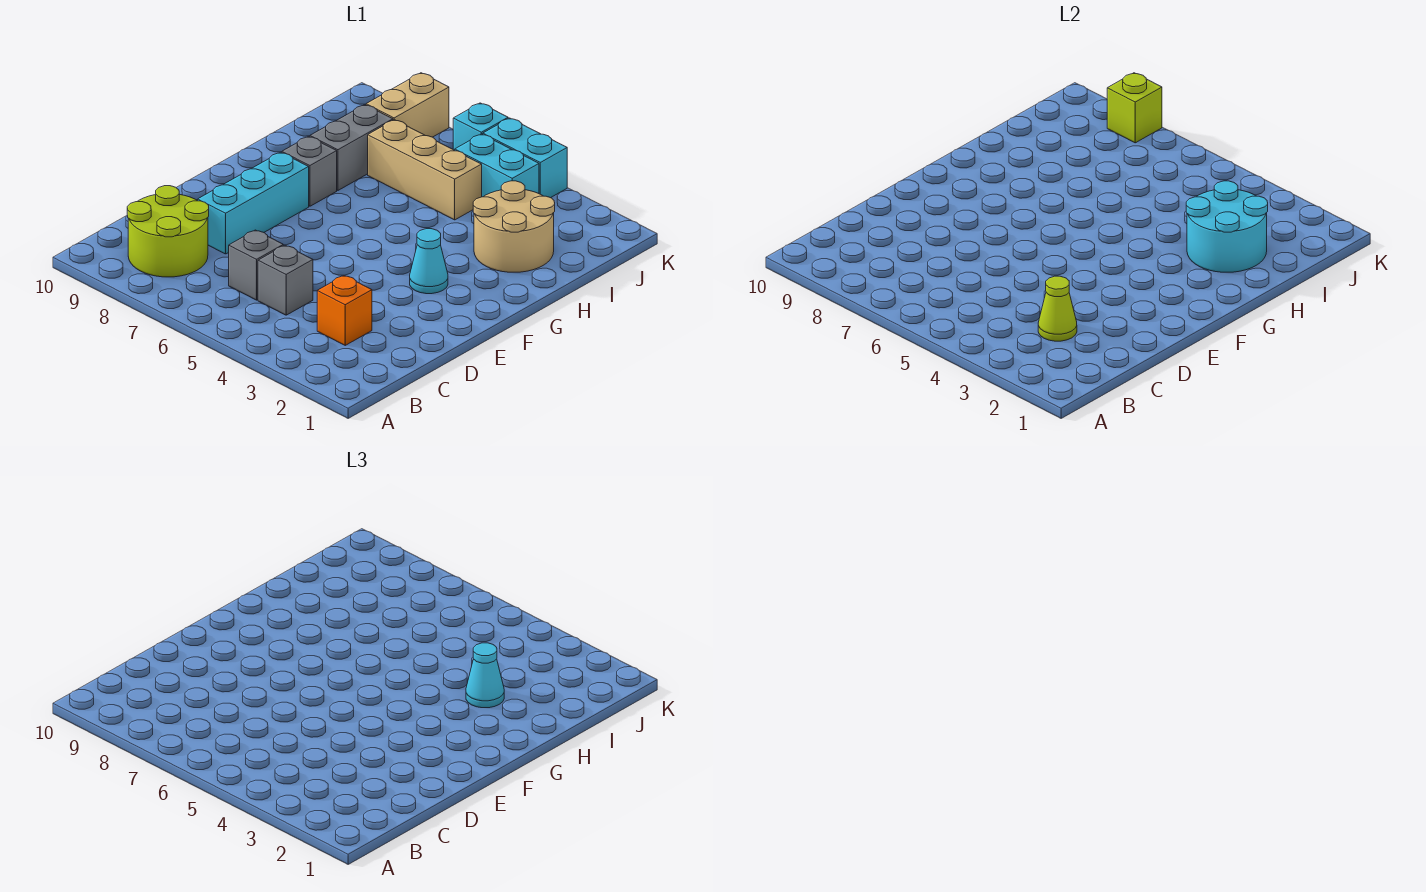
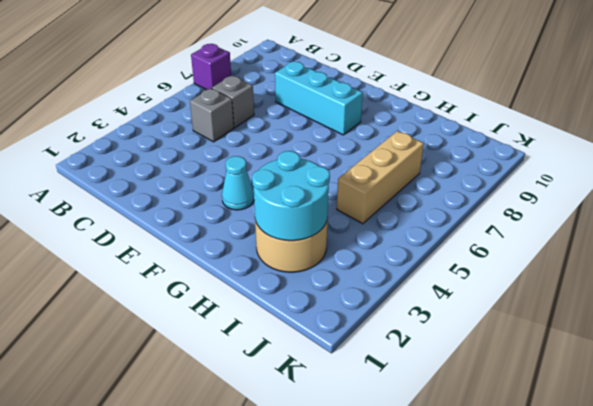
purple 1x1 brick [191,44,231,90] -> none
none -> lime 2x2 round brick [127,186,209,277]
none -> orange 1x1 brick [317,275,372,345]
none -> grey 1x1 brick [282,136,337,206]

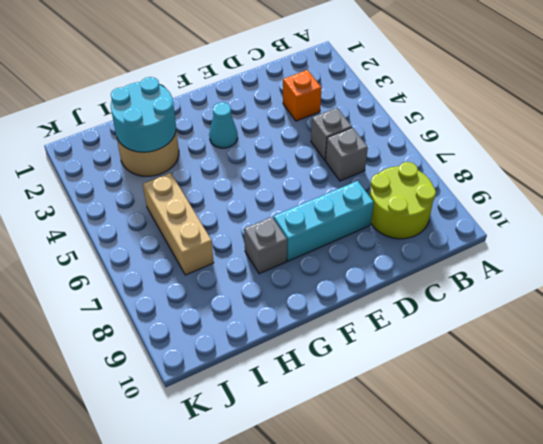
none -> grey 1x2 brick [310,104,393,190]
none -> cyan 1x2 brick [455,134,539,197]
none -> tan 1x2 brick [366,73,449,137]

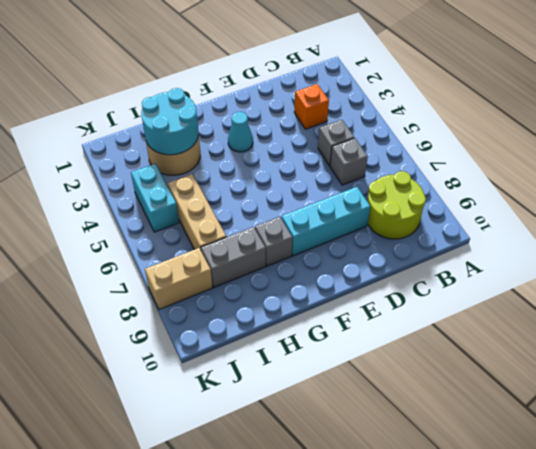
none -> cyan 1x2 brick [483,118,567,198]
none -> cyan 1x1 brick [453,103,508,150]
none -> lime 1x1 cone [1038,276,1077,341]

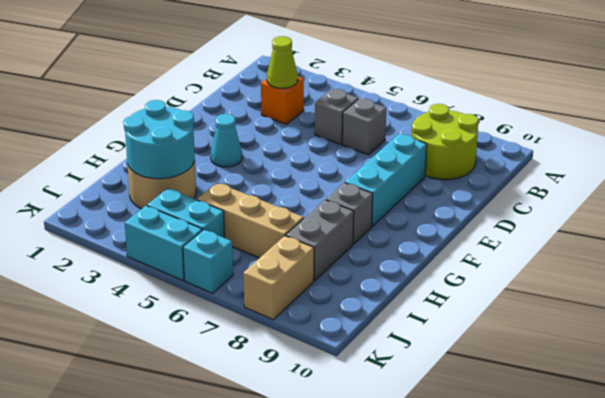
none -> lime 1x1 brick [1107,73,1162,143]
none -> cyan 1x1 cone [466,643,504,708]

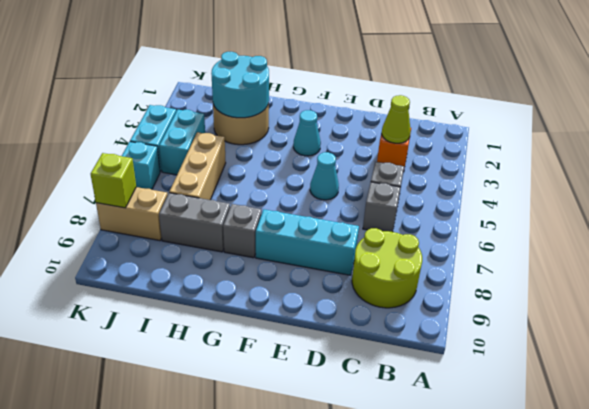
cyan 1x1 cone [310,152,339,200] -> cyan 1x1 cone moved to [466,643,504,708]

